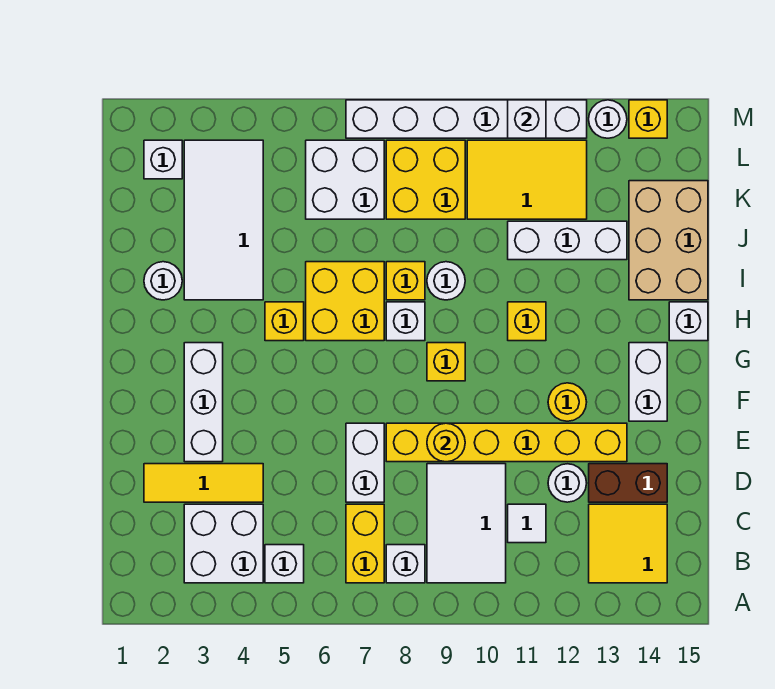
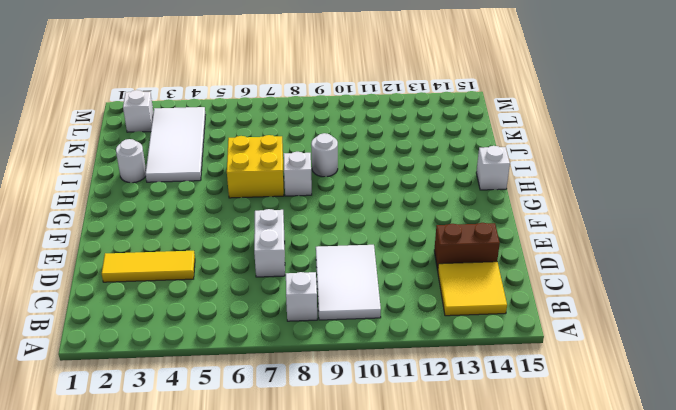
none -> white 2x2 brick [184,504,263,583]
none -> white 1x1 brick [265,545,304,583]
none -> yellow 1x2 brick [346,504,384,583]
none -> white 1x1 tile [508,504,546,543]

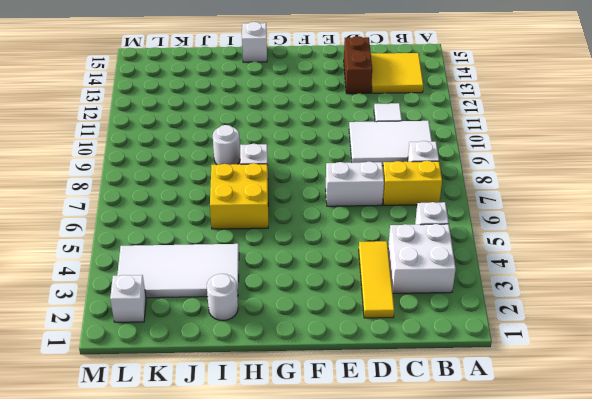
none -> white 1x1 round brick [548,464,587,502]
none -> white 1x3 brick [184,343,223,462]
none -> yellow 1x6 brick [386,423,627,462]
none -> yellow 1x1 round brick [548,383,587,421]

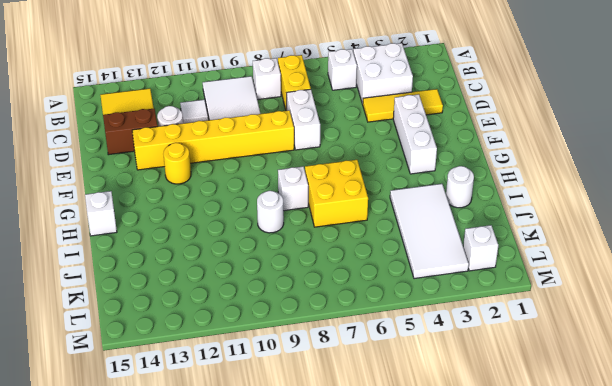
none -> white 1x2 brick [629,343,667,421]
none -> yellow 1x1 brick [427,343,465,381]
none -> yellow 1x1 brick [265,302,304,341]
none -> yellow 1x1 brick [508,302,546,341]

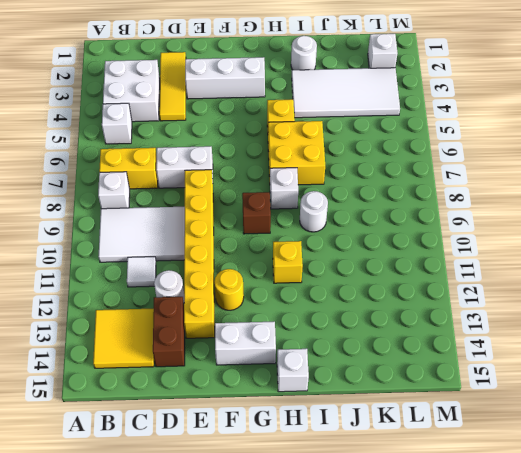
brown 1x1 brick [242,192,271,234] -> yellow 1x1 brick [427,343,465,381]
none -> yellow 1x1 brick [386,262,425,300]
none -> tan 2x3 brick [629,181,708,300]
none -> white 1x3 brick [508,221,627,260]
none -> white 2x2 brick [306,140,384,219]

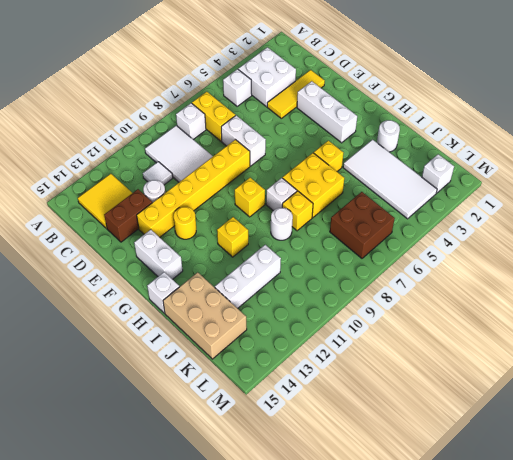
brown 2x2 brick [330,192,395,258] -> white 2x2 brick [306,140,384,219]
none -> yellow 2x2 brick [386,140,465,219]
none -> yellow 2x3 tile [467,140,587,219]
none -> white 1x6 brick [346,100,587,138]
none -> white 1x1 round brick [589,100,627,138]

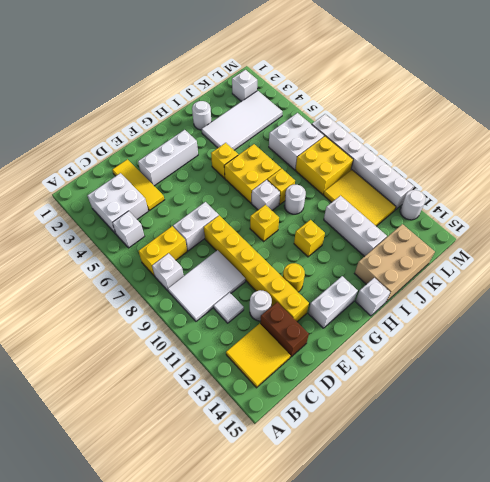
none -> yellow 1x1 brick [629,100,667,138]
none -> yellow 1x1 round brick [427,423,465,462]
none -> white 1x1 brick [508,100,546,138]

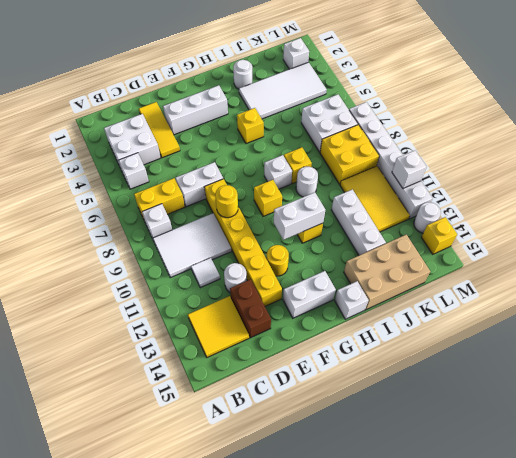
white 1x2 brick [274,192,325,240] -> none
none -> yellow 2x2 brick [306,262,384,341]

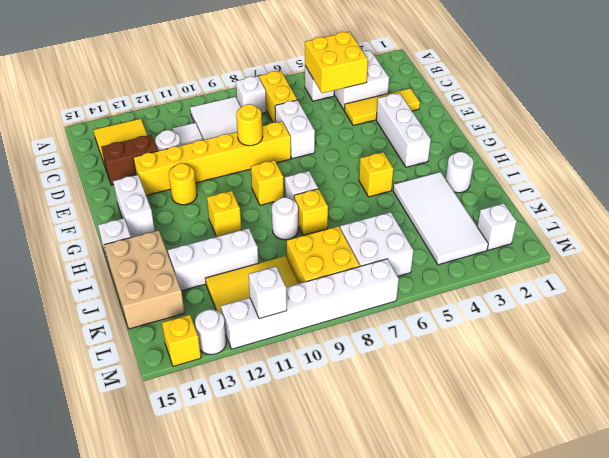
yellow 2x2 brick [305,32,368,93] -> yellow 2x2 brick moved to [306,262,384,341]

